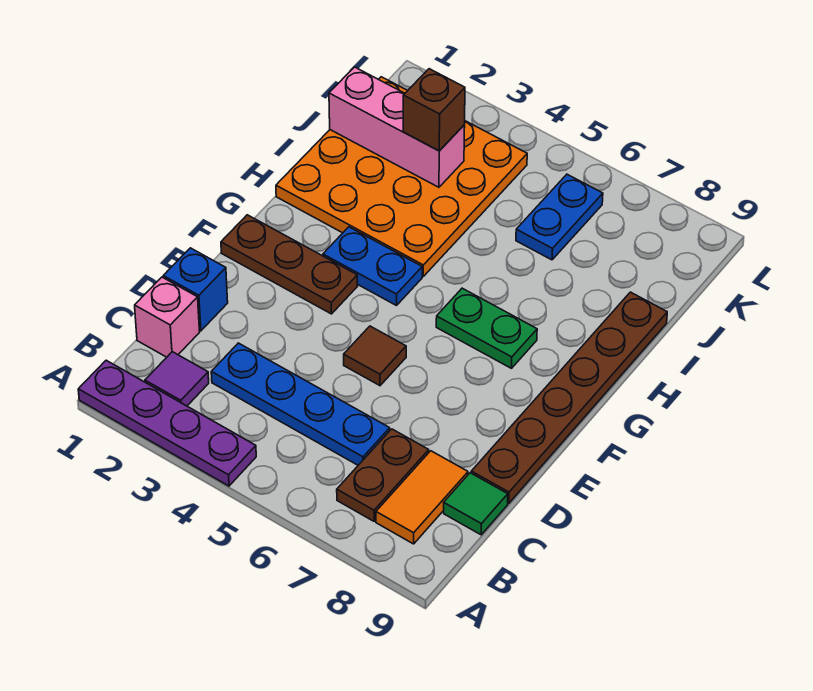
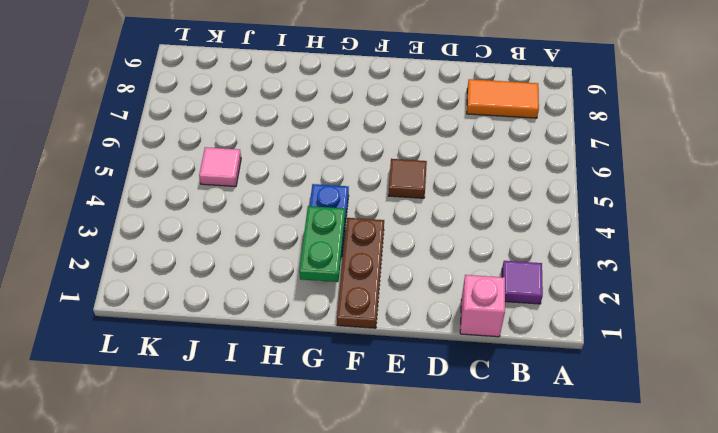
green 1x2 plate [299,206,345,282] -> green 1x2 plate moved to [436,288,537,368]
pink 1x1 tile [199,147,241,187] -> none
none -> purple 1x4 plate [78,360,256,486]
none -> brown 1x2 plate [337,429,429,521]
none -> blue 1x4 plate [211,343,390,465]

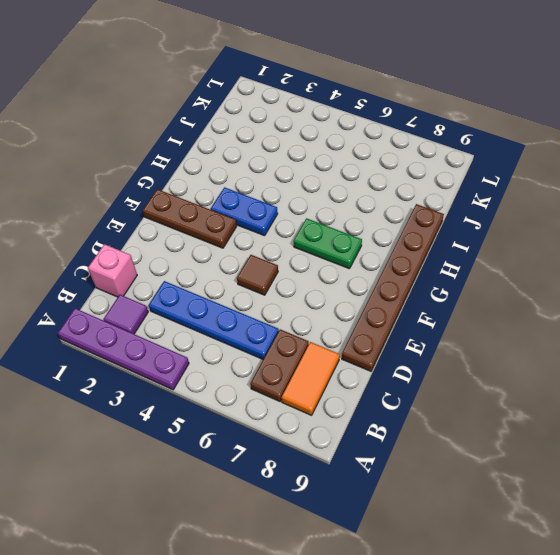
none -> green 1x1 tile [444,473,508,535]
none -> blue 1x1 brick [163,248,228,331]
none -> orange 4x4 plate [276,77,527,276]

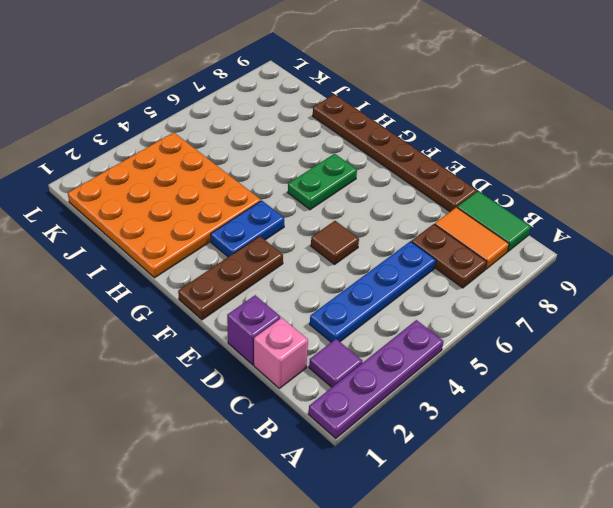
green 1x2 tile [457,191,531,252] -> green 1x1 tile [444,473,508,535]
purple 1x1 brick [227,295,280,365] -> blue 1x1 brick [163,248,228,331]
none -> blue 1x2 plate [516,174,603,260]
none -> pink 1x3 brick [329,67,465,187]
none -> brown 1x1 brick [403,69,465,151]

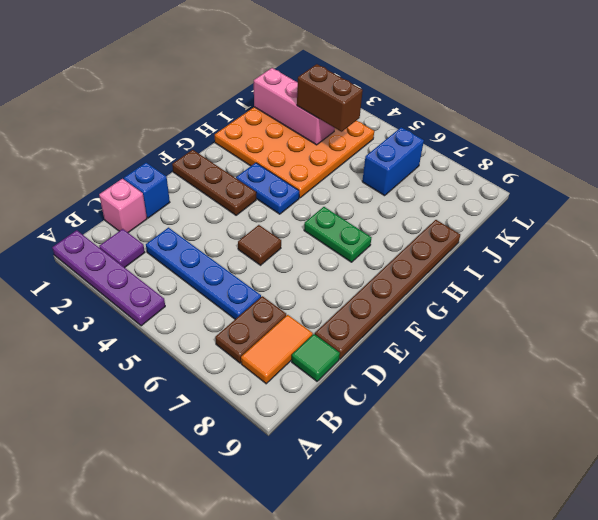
brown 1x2 brick [297,64,363,132] -> brown 1x1 brick [403,69,465,151]
blue 1x2 brick [362,127,424,196] -> blue 1x2 plate [516,174,603,260]

